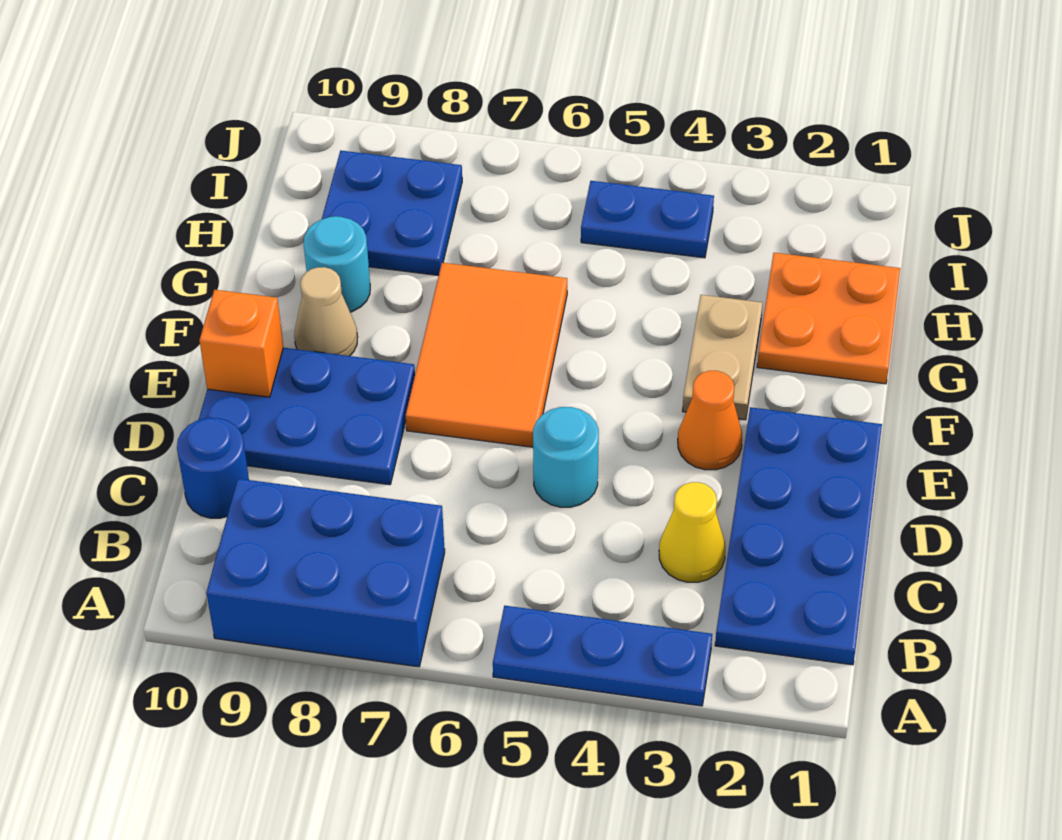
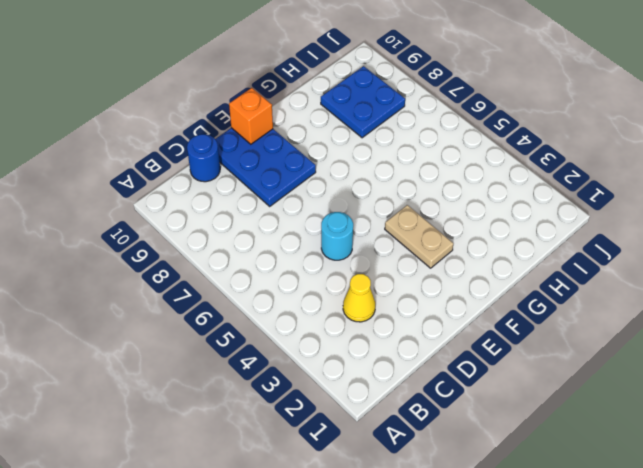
tan 1x2 plate [385,205,453,268] -> tan 1x2 plate turned to [683,295,763,420]
none -> blue 1x3 plate [493,606,712,706]
none -> blue 2x3 brick [206,479,445,667]
none -> blue 2x4 plate [715,407,882,665]

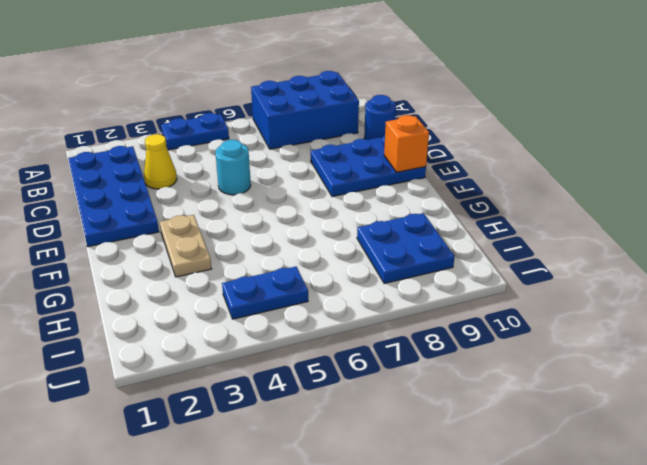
blue 1x2 plate [161,113,229,150] -> blue 1x3 plate [493,606,712,706]
none -> orange 1x1 cone [678,371,742,470]
none -> orange 2x3 tile [406,263,567,447]
none -> tan 1x1 cone [294,267,358,356]

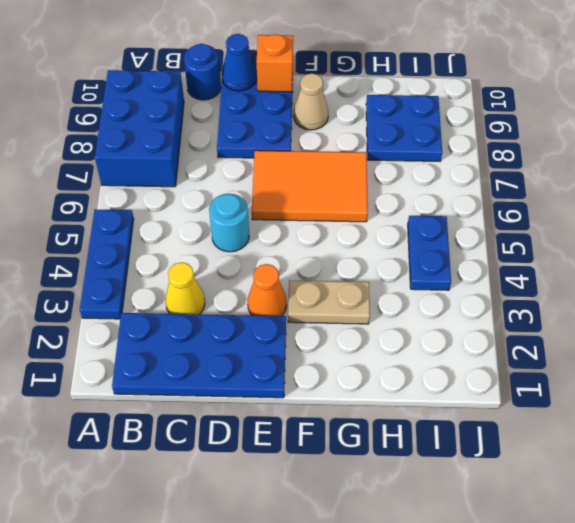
blue 1x1 cone [222,34,257,91] -> none
none -> orange 2x2 plate [757,253,900,384]
none -> cyan 1x1 round brick [304,216,370,312]

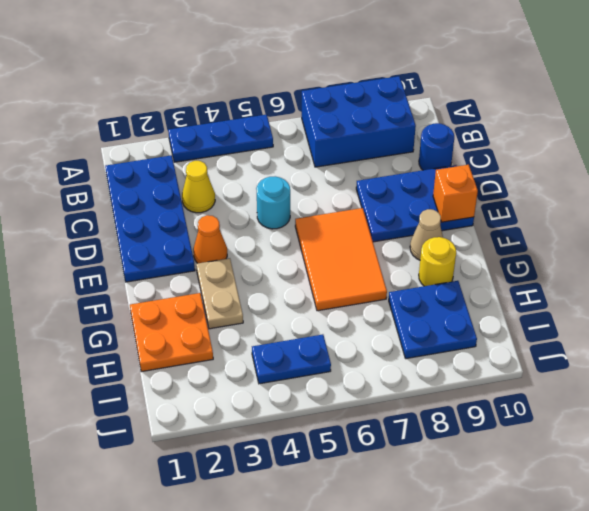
yellow 1x1 round brick [419,237,456,286] -> cyan 1x1 round brick [304,216,370,312]

